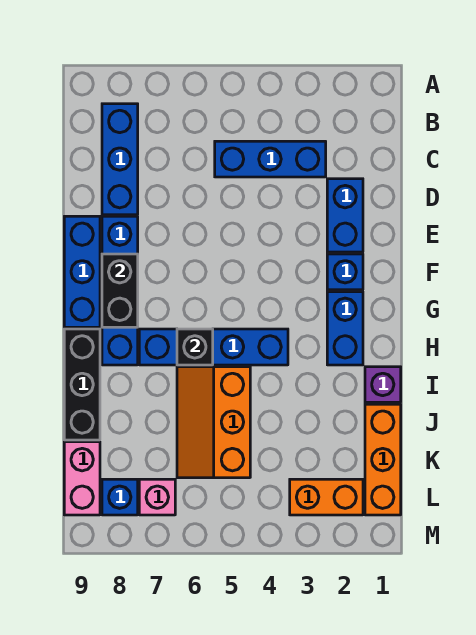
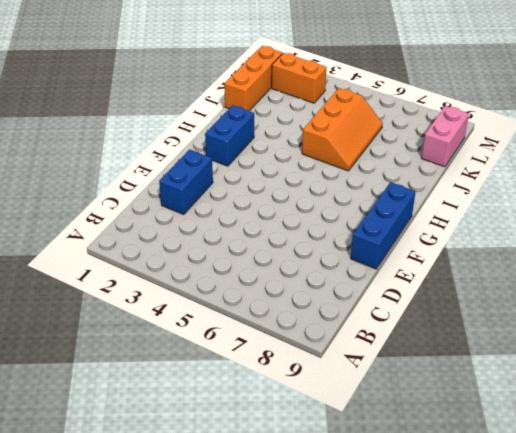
none -> blue 1x3 brick [102,104,138,215]
none -> blue 1x3 brick [215,141,326,177]
none -> blue 1x4 brick [102,216,138,365]

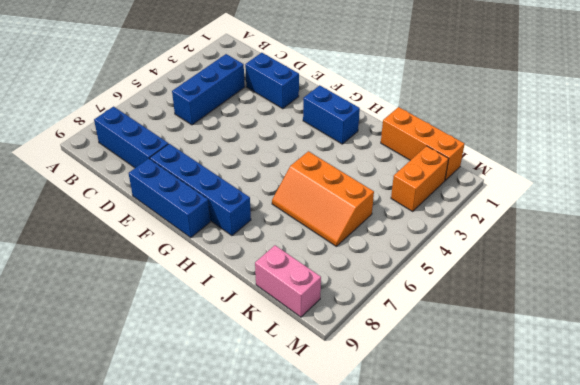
none -> blue 1x1 brick [327,254,363,290]
none -> blue 1x4 brick [139,329,288,365]
none -> black 1x3 brick [64,329,100,440]

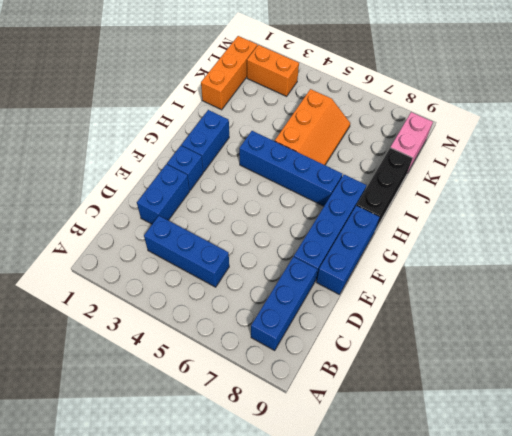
none -> purple 1x1 brick [365,367,401,402]
none -> pink 1x1 brick [139,479,175,515]
none -> blue 1x1 brick [102,479,138,515]

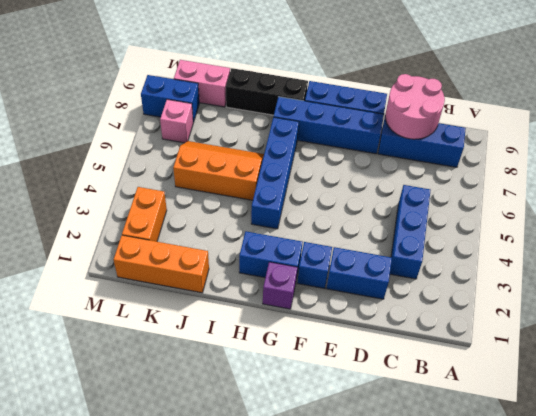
pink 2x2 round brick [385,74,445,139] -> none
purple 1x1 brick [263,262,297,309] -> purple 1x1 brick moved to [365,367,401,402]
blue 1x2 brick [141,75,199,122] -> blue 1x1 brick [102,479,138,515]
none -> black 1x2 brick [102,254,138,327]
none -> black 1x1 brick [177,329,213,365]

